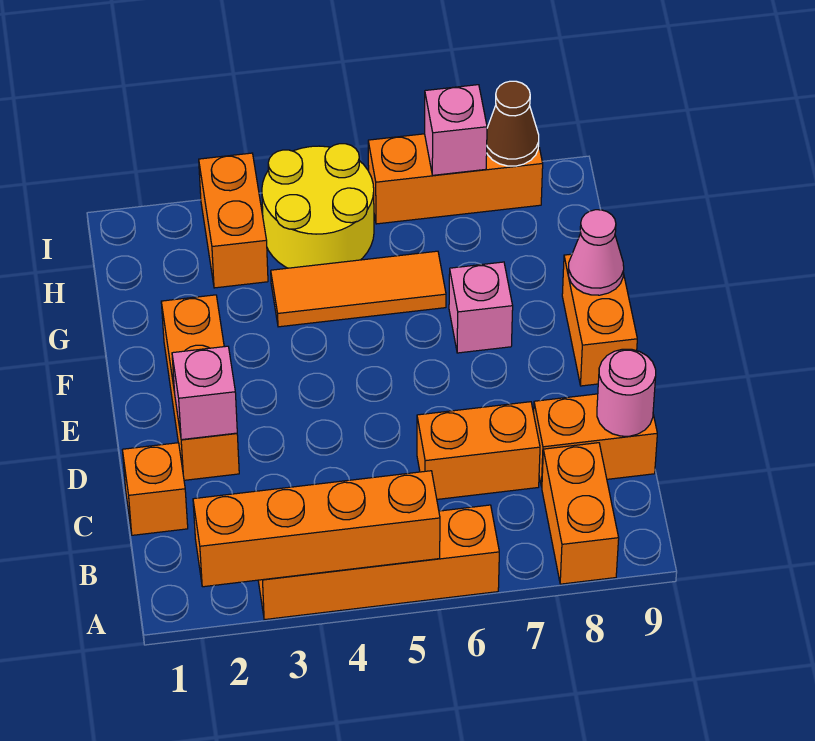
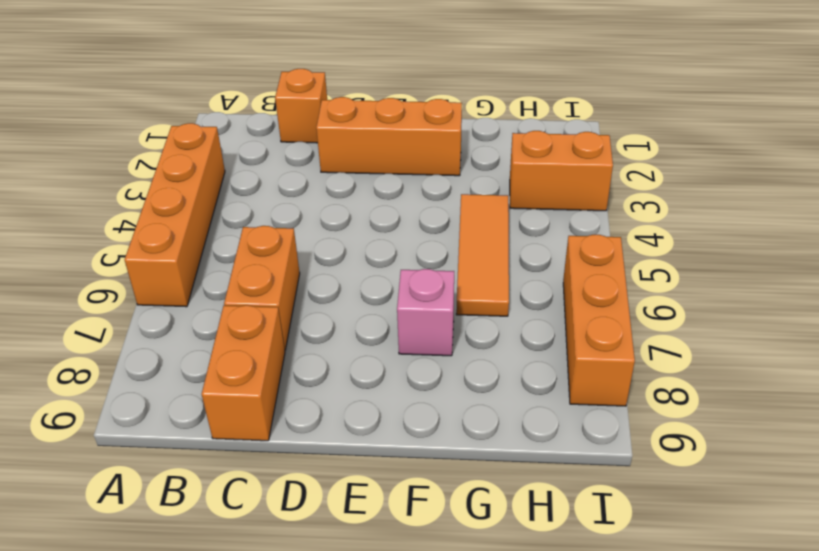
none -> orange 1x2 brick [542,443,619,584]
none -> orange 1x2 brick [562,254,637,386]
none -> yellow 2x2 round brick [262,144,374,268]

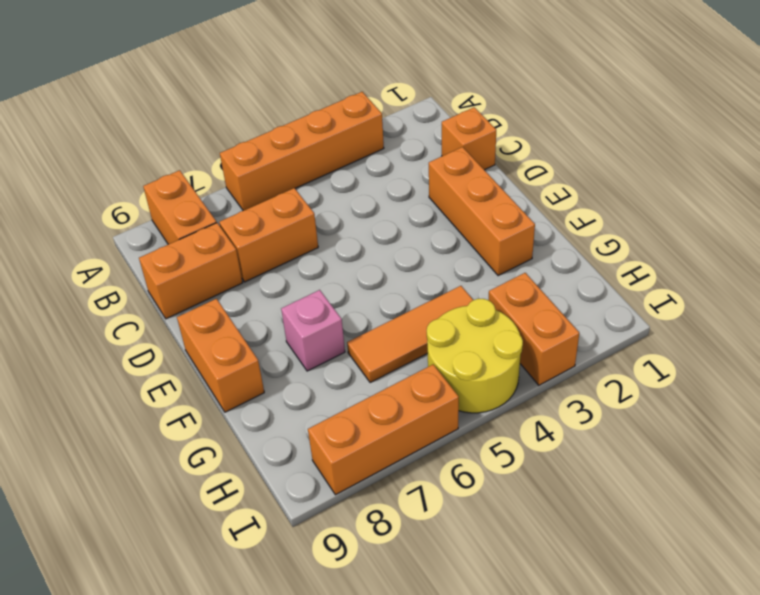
none -> orange 1x4 brick [193,471,440,587]
none -> pink 1x1 round brick [597,349,656,436]
none -> pink 1x1 brick [172,346,237,440]

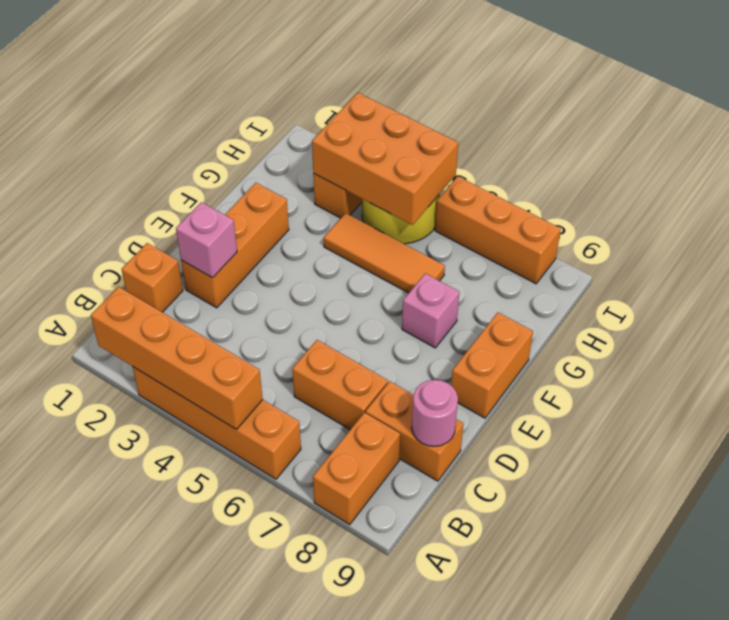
orange 2x3 brick [312,93,458,225] -> none
none -> pink 1x1 cone [568,210,624,295]
none -> pink 1x1 brick [425,85,487,175]
none -> brown 1x1 cone [487,81,539,166]

